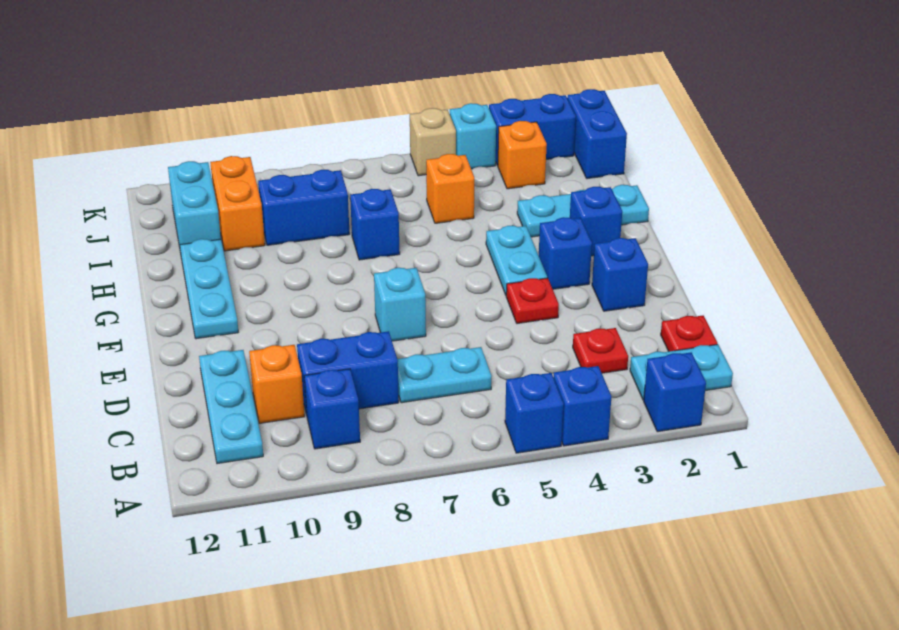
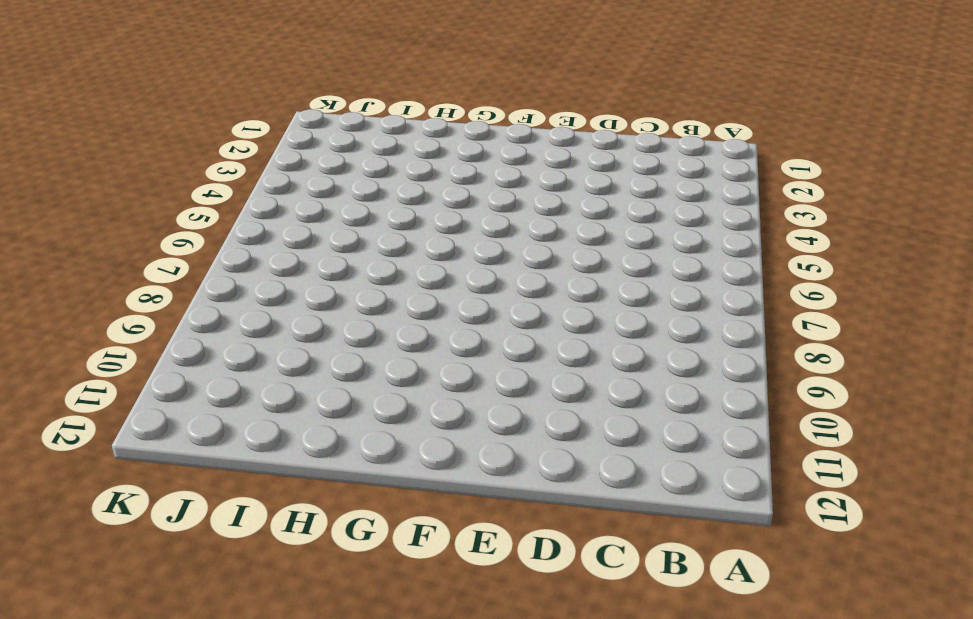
none -> blue 1x1 brick [644,352,706,432]
none -> blue 1x1 brick [553,366,611,446]
none -> blue 1x1 brick [505,373,564,453]

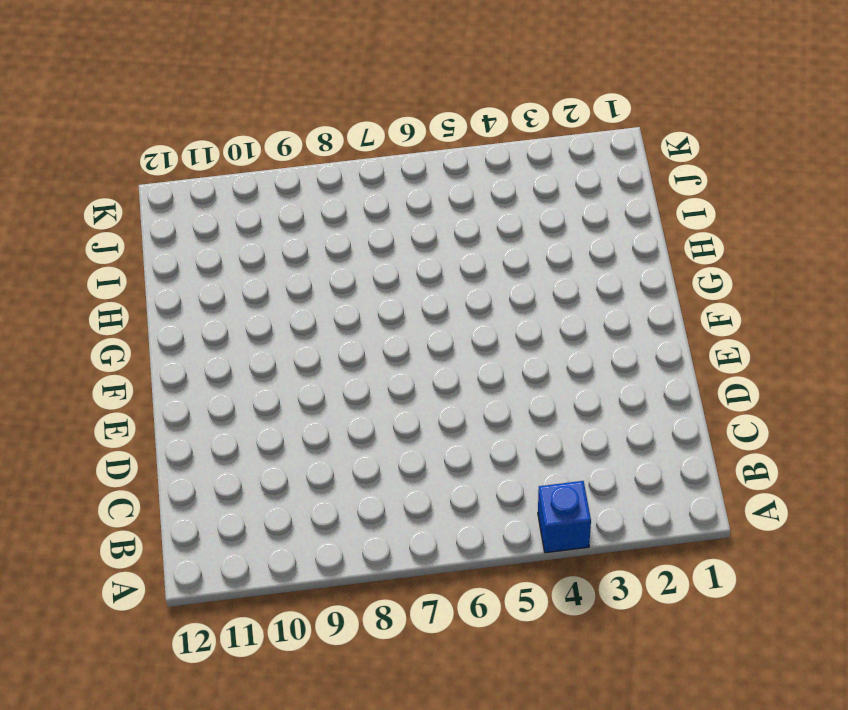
none -> blue 1x1 brick [644,352,706,432]
none -> blue 1x1 brick [505,373,564,453]
none -> cyan 1x2 plate [630,344,733,400]

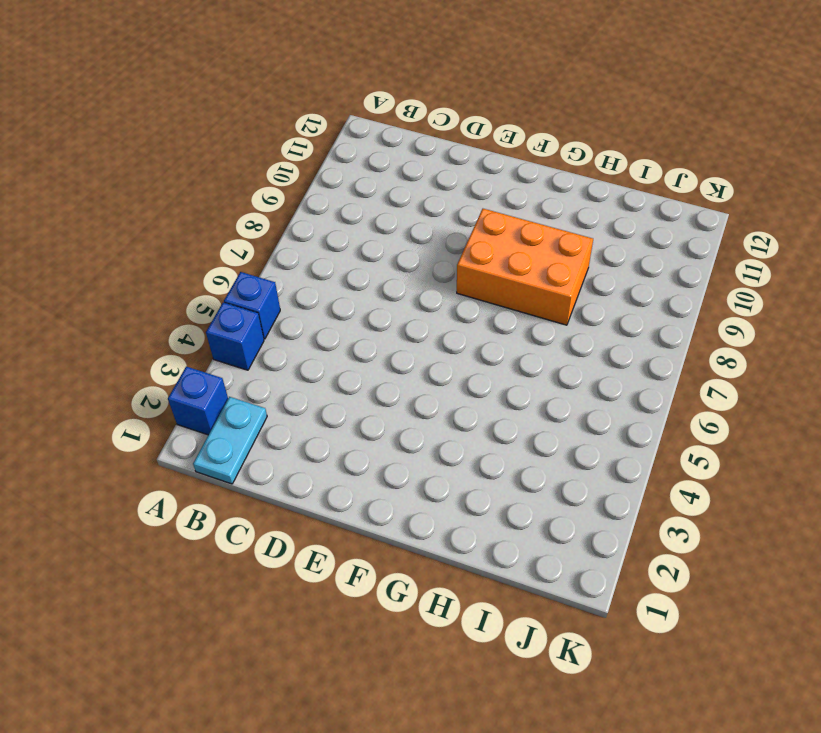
orange 2x3 brick [457,209,593,325] -> none
none -> blue 1x1 brick [304,369,360,449]
none -> cyan 1x3 plate [199,350,263,464]
none -> red 1x1 plate [661,316,718,351]

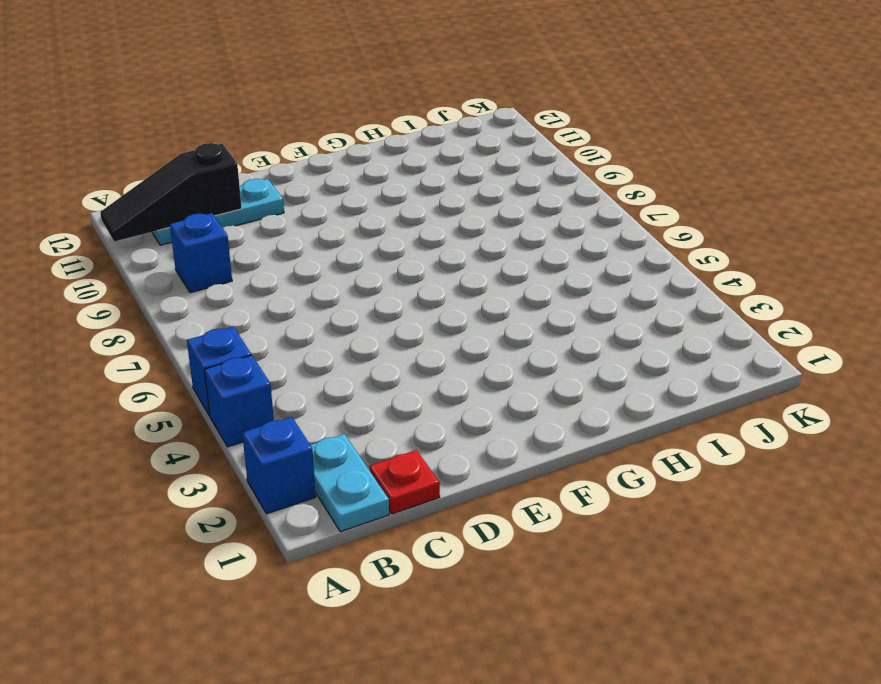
black 1x3 slope [100,143,242,242] -> none
none -> red 1x1 plate [573,328,628,373]
none -> cyan 1x2 plate [397,347,492,403]
none -> blue 1x2 brick [297,331,399,415]

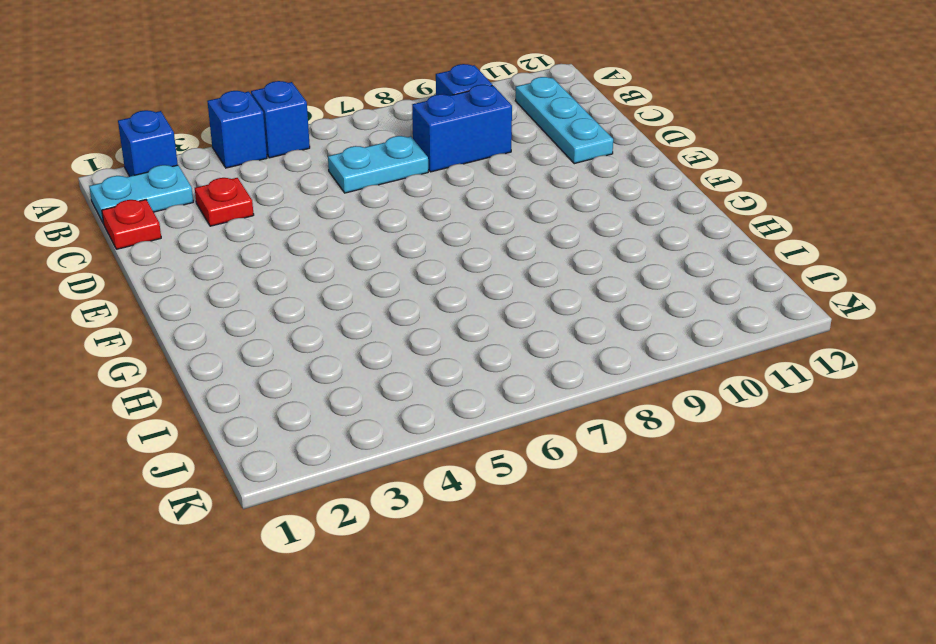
none -> orange 1x1 brick [249,345,305,423]
none -> blue 1x1 brick [592,238,648,311]
none -> red 1x1 plate [506,278,559,324]

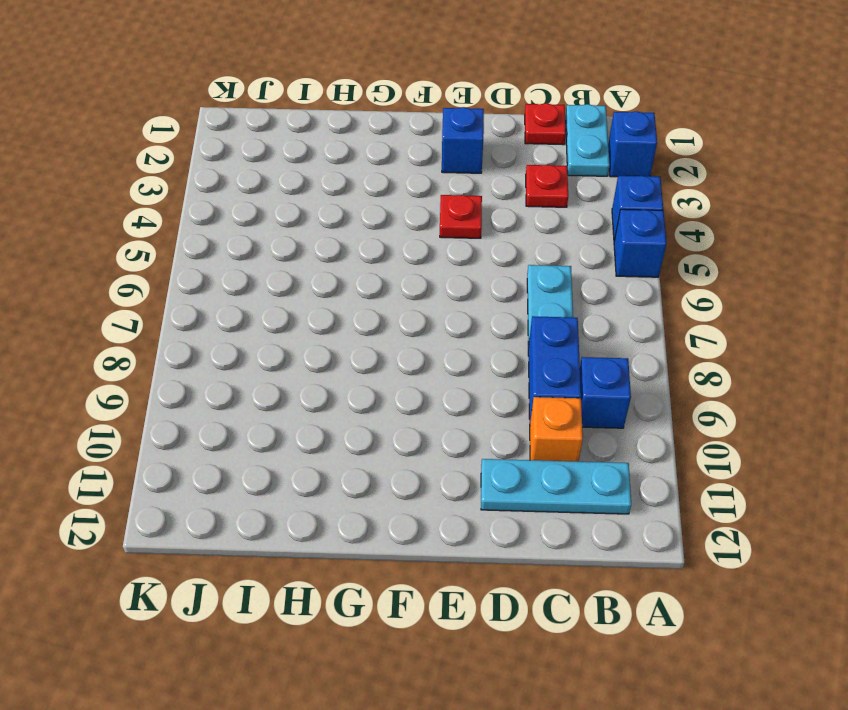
none -> cyan 1x1 brick [374,268,426,341]
none -> blue 1x1 brick [539,217,592,289]
none -> cyan 1x2 plate [486,226,547,295]

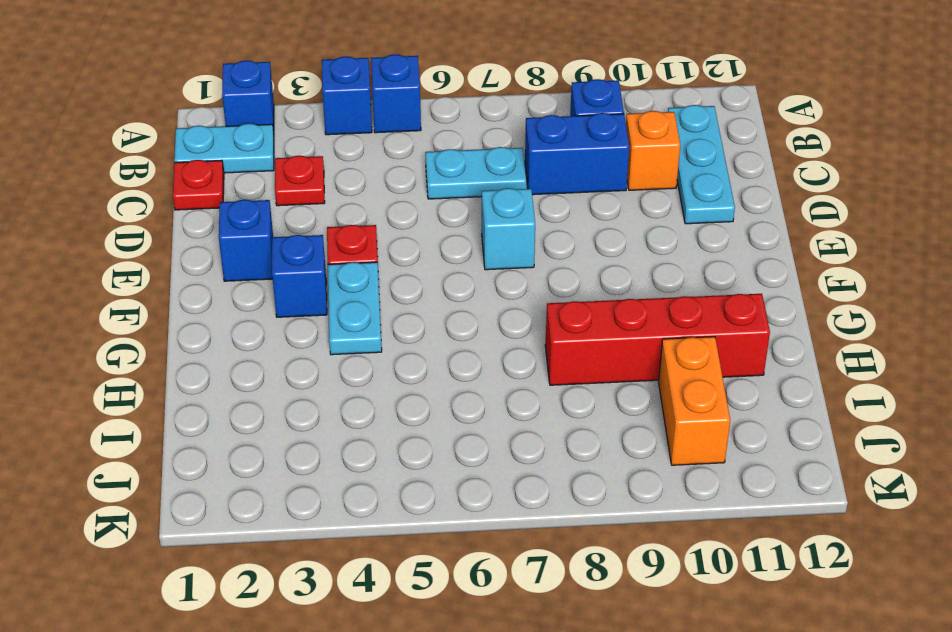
red 1x4 brick [545,294,770,385] -> cyan 1x3 plate [180,239,238,339]
none -> blue 1x1 brick [570,187,622,256]
none -> cyan 1x3 plate [517,184,649,237]
none -> blue 1x1 brick [350,189,400,260]

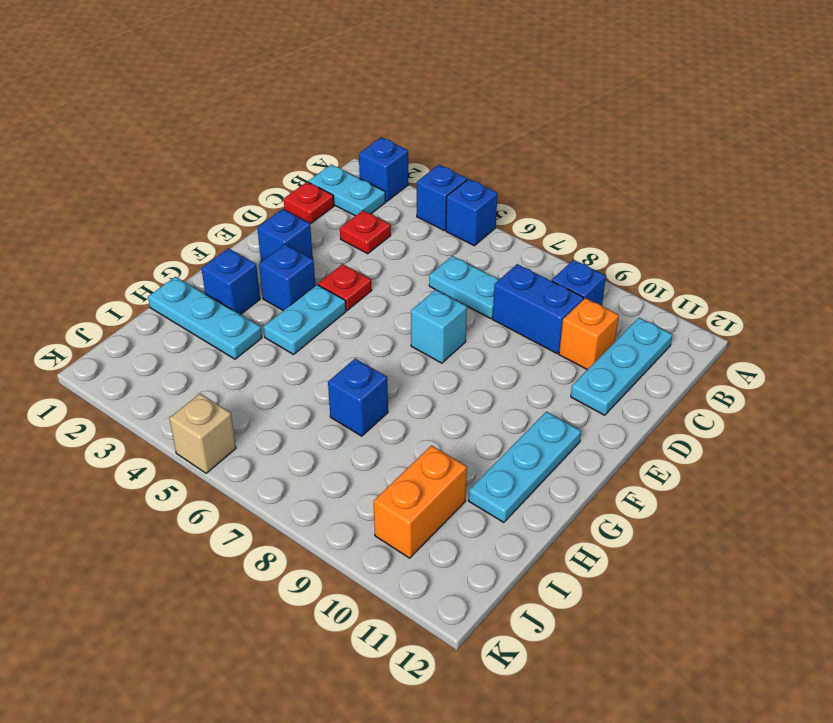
none -> orange 1x1 brick [426,154,474,223]
none -> blue 1x2 brick [258,170,350,245]
none -> cyan 1x2 brick [168,161,221,252]

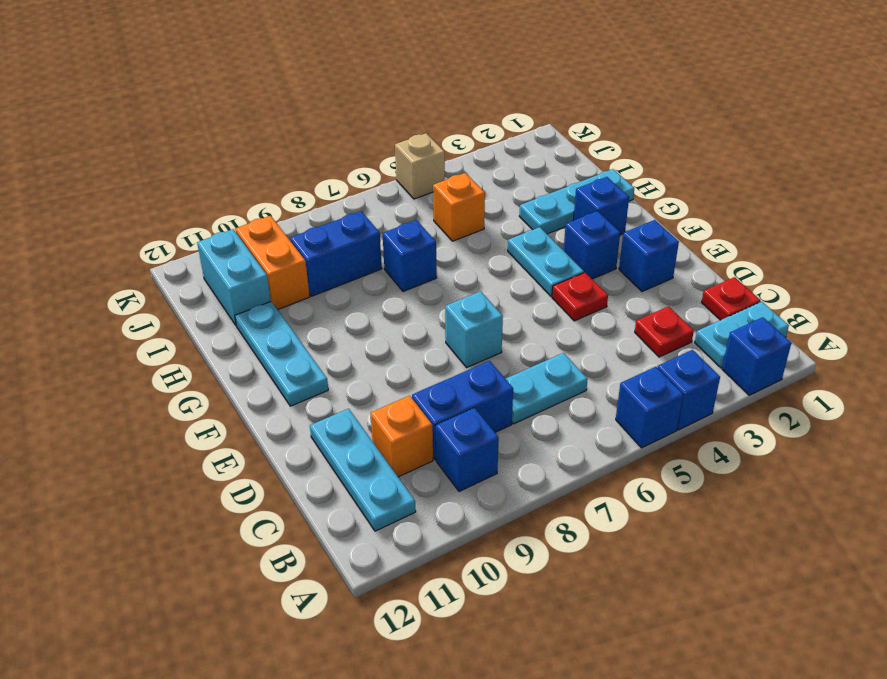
none -> blue 1x2 brick [567,89,627,179]
none -> orange 1x1 brick [498,121,547,189]
none -> blue 1x2 brick [489,94,576,166]

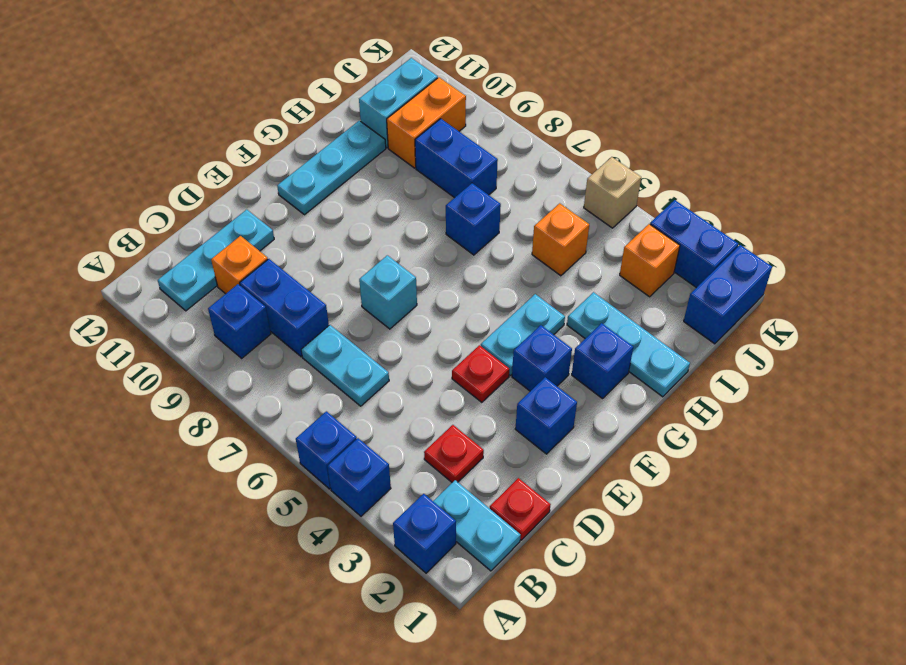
none -> cyan 1x1 brick [450,103,496,169]

